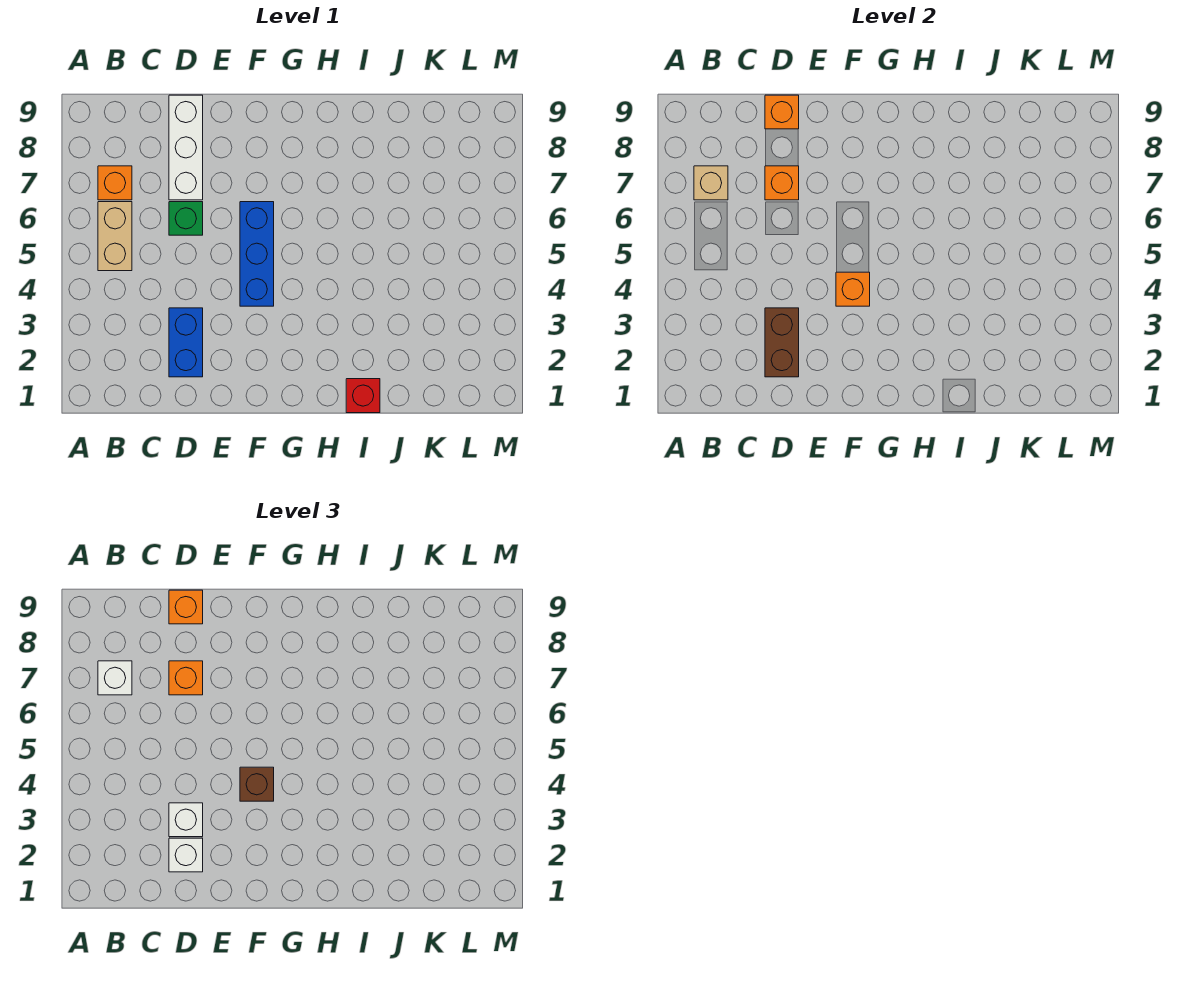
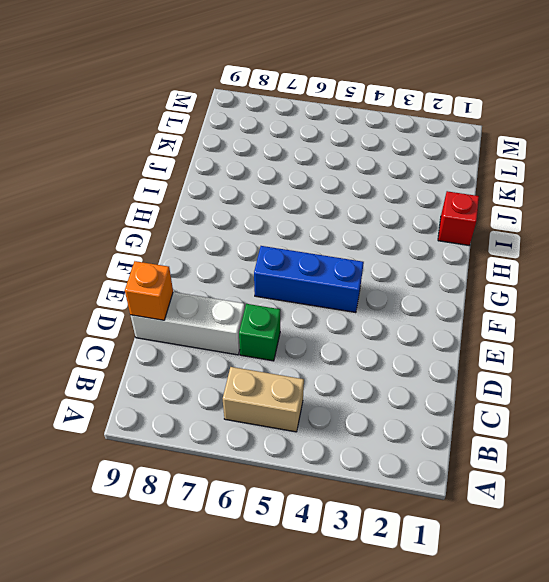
none -> orange 1x1 brick [98,166,132,200]
none -> blue 1x2 brick [169,308,203,377]
none -> tan 1x1 brick [694,166,728,200]

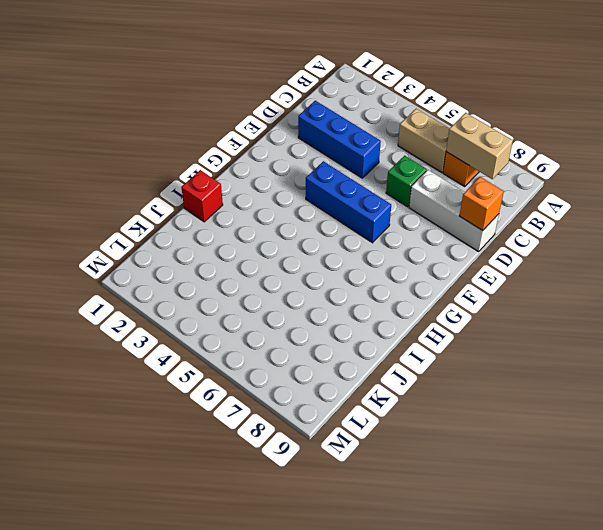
tan 1x2 brick [446,113,513,179] -> tan 1x1 brick [694,166,728,200]
blue 1x3 brick [298,101,381,178] -> blue 1x2 brick [169,308,203,377]
none -> brown 1x2 brick [765,308,799,377]
none -> orange 1x1 brick [765,166,799,200]
none -> orange 1x1 brick [836,272,870,306]

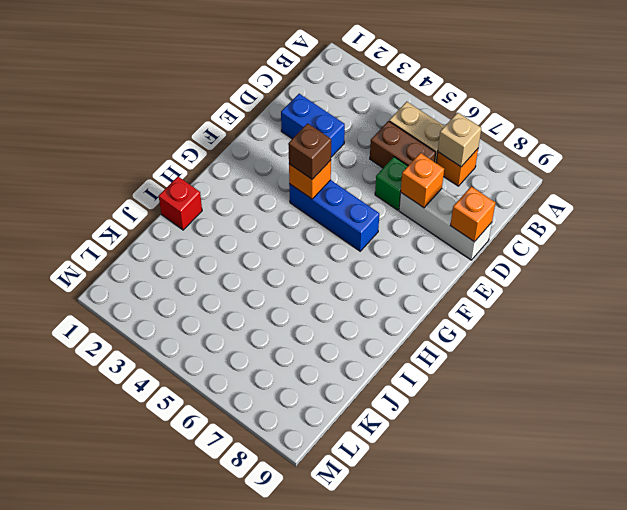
brown 1x2 brick [370,121,436,168] -> brown 1x2 brick moved to [765,308,799,377]
none -> white 1x1 brick [98,661,132,695]
none -> white 1x1 brick [169,838,203,872]
none -> white 1x1 brick [169,803,203,837]

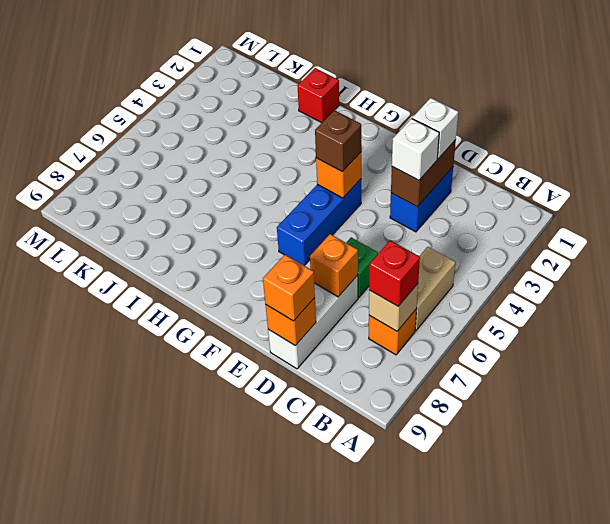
red 1x1 brick [369,240,420,306] -> white 1x1 brick [98,661,132,695]
none -> orange 1x1 brick [169,661,203,695]

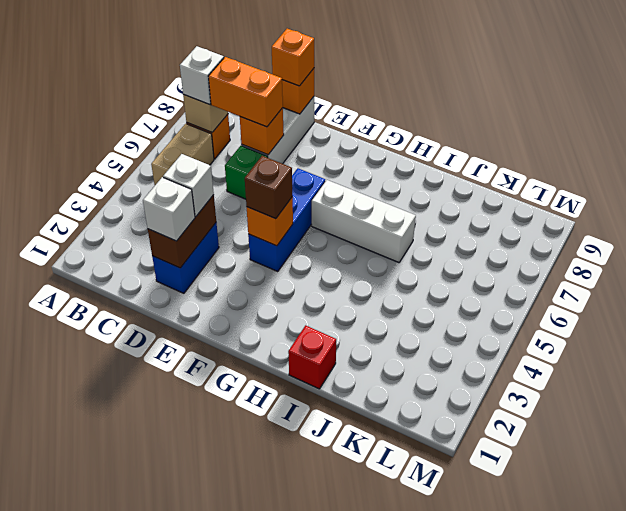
orange 1x2 brick [208,57,283,127] -> orange 1x1 brick [169,661,203,695]
white 1x3 brick [312,180,416,263] -> none

